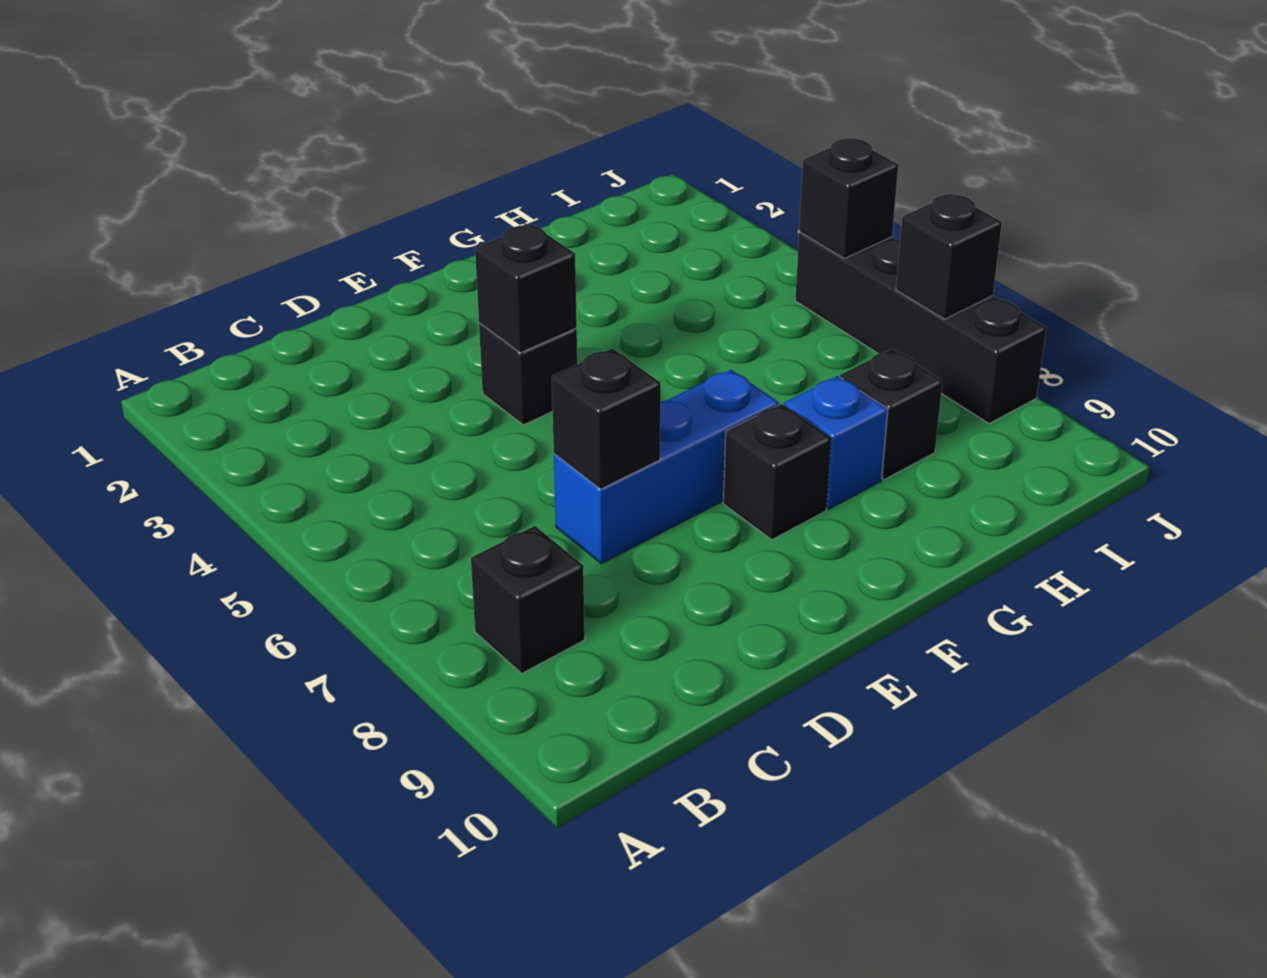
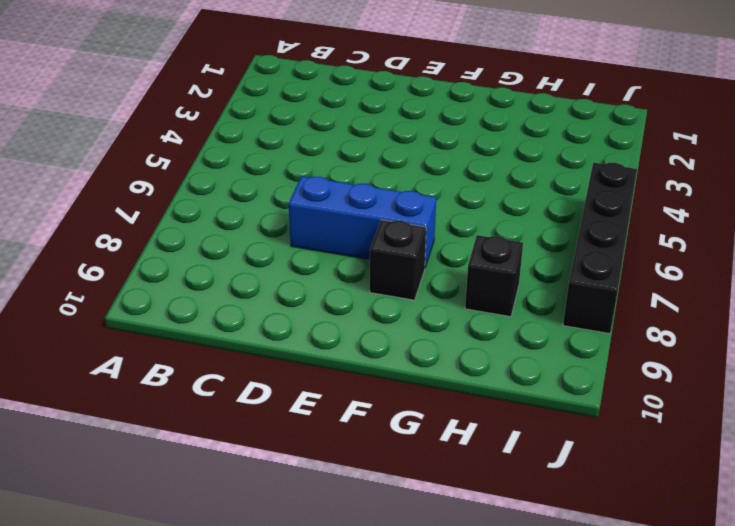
none -> black 1x1 brick [471,526,585,673]
none -> black 1x1 brick [479,323,577,425]

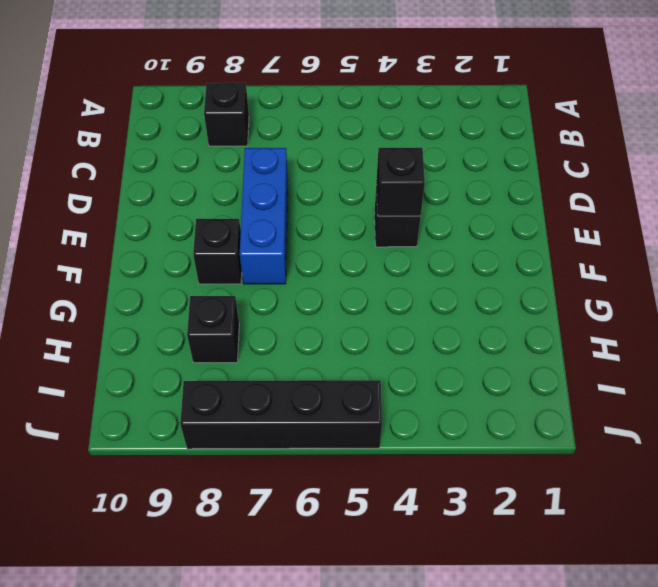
none -> blue 1x1 brick [784,376,888,509]
none -> black 1x1 brick [552,349,661,489]

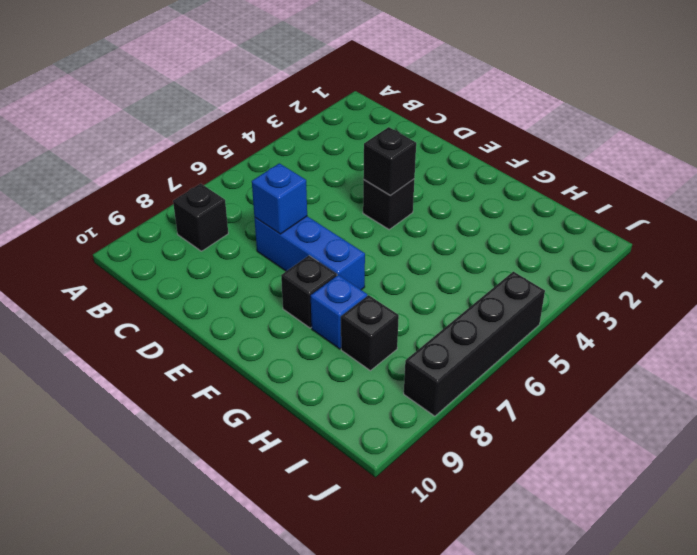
blue 1x1 brick [252,163,307,234] -> black 1x1 brick [552,349,661,489]
none -> black 1x1 brick [799,139,898,259]
none -> black 1x1 brick [896,194,1002,319]

